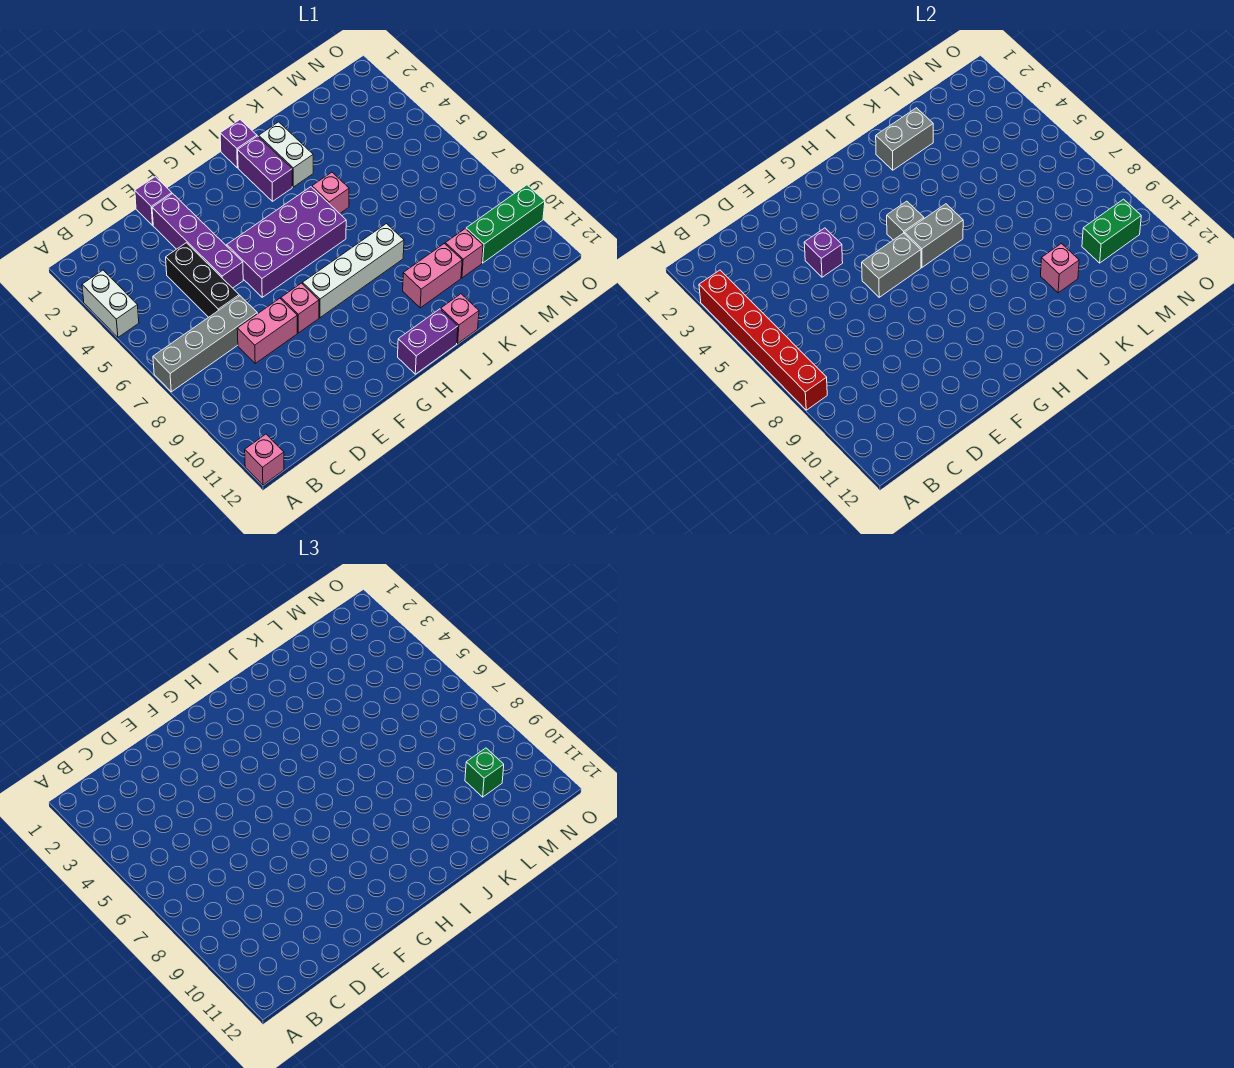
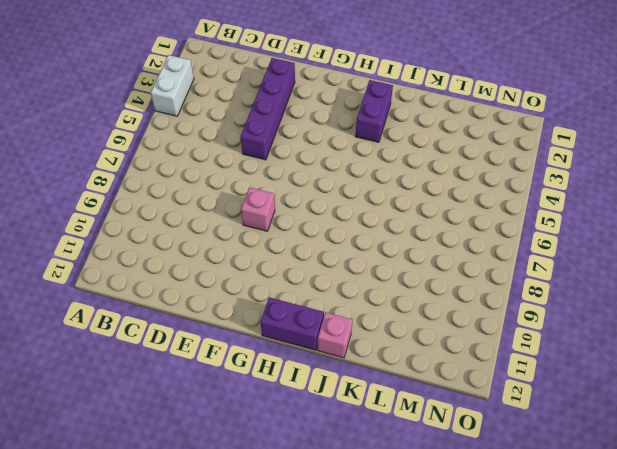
none -> grey 1x4 brick [153,296,257,392]
none -> pink 1x1 brick [245,434,284,485]
none -> black 1x3 brick [166,243,239,317]

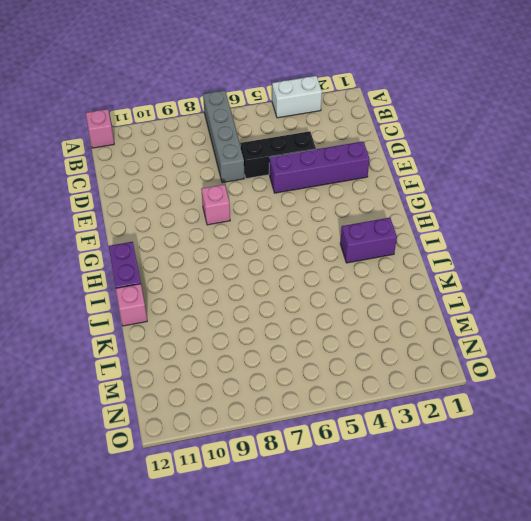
none -> pink 1x2 brick [237,298,297,363]
none -> purple 1x1 brick [135,177,172,225]
none -> purple 2x4 brick [227,187,346,297]

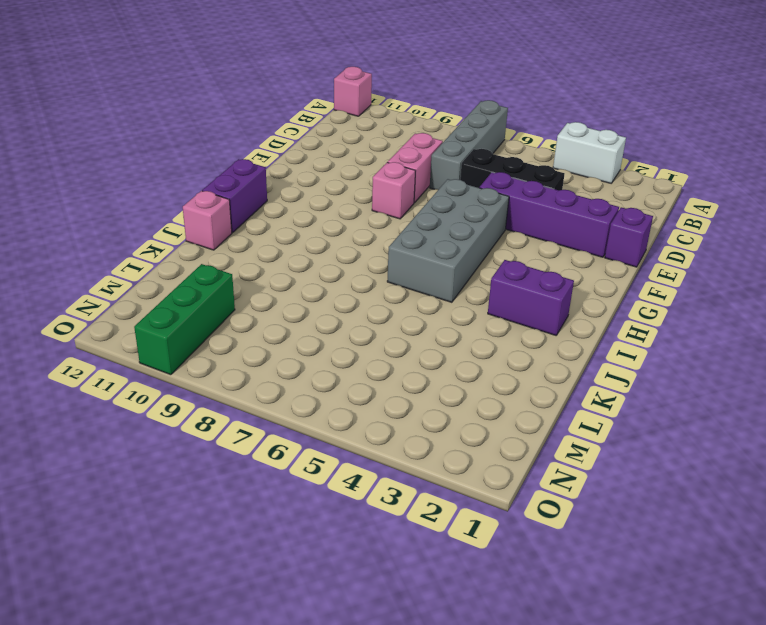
grey 2x4 brick [387,179,509,302] -> purple 2x4 brick [227,187,346,297]
none -> white 1x4 brick [303,224,404,318]
none -> purple 1x1 brick [220,120,257,168]
none -> white 1x2 brick [259,122,313,187]

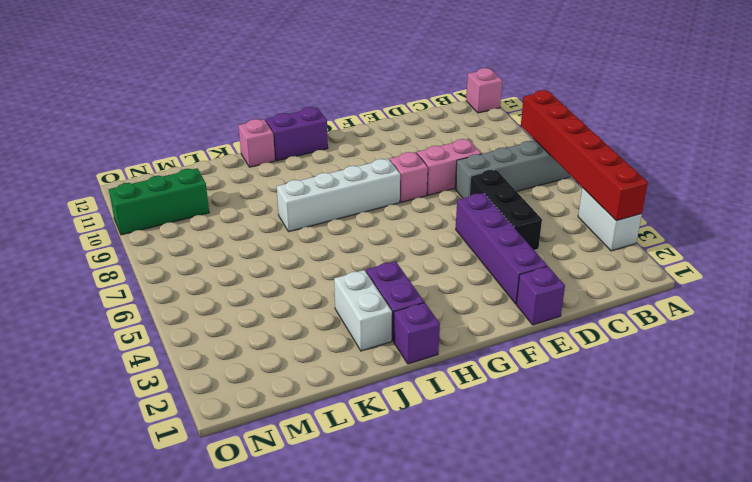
none -> purple 2x4 brick [227,187,346,297]
none -> pink 1x1 brick [312,172,349,214]
none -> pink 1x2 brick [403,244,462,308]

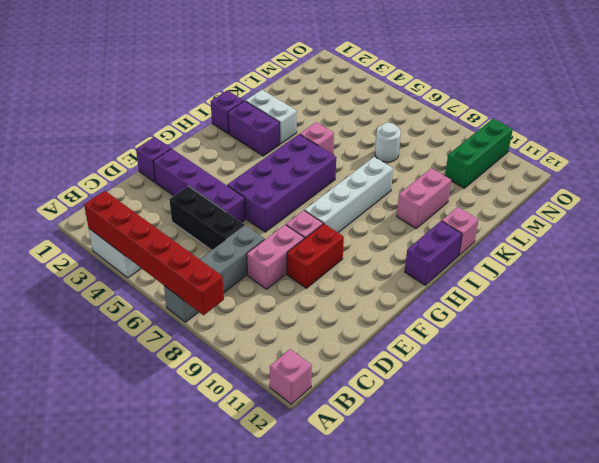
red 1x2 brick [287,224,344,288] -> none
white 1x1 round brick [375,123,401,162] -> none
none -> pink 1x1 brick [445,229,483,278]
none -> purple 1x1 brick [804,228,843,277]
none -> grey 1x2 brick [862,233,921,297]

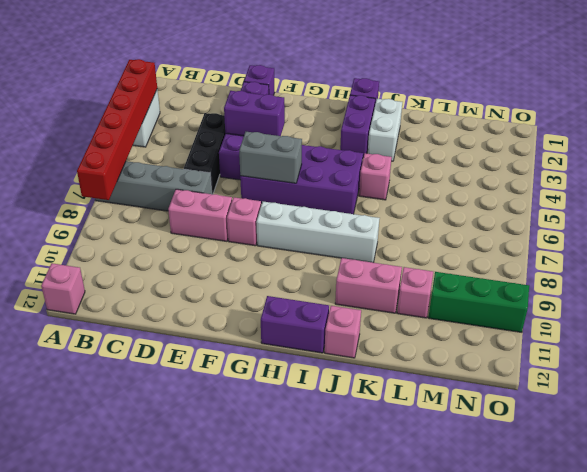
purple 1x2 brick [224,91,285,136] -> purple 1x1 brick [804,228,843,277]
none -> grey 1x1 brick [887,201,924,240]
none -> grey 1x2 brick [905,204,963,267]
none -> grey 1x2 brick [876,108,933,170]

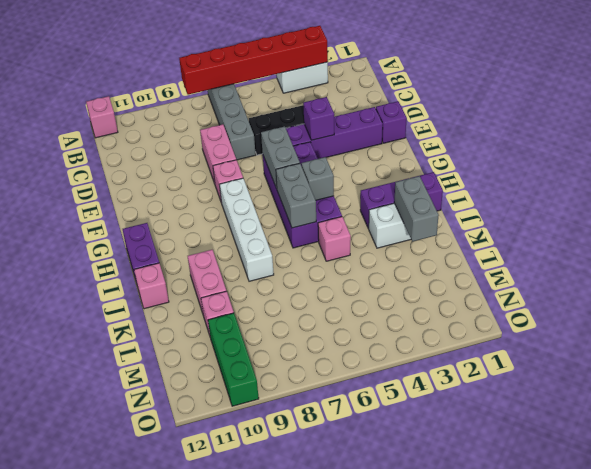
none -> pink 1x1 brick [1041,244,1079,293]
none -> green 1x2 brick [1082,199,1141,263]
none -> green 1x1 brick [465,748,504,797]

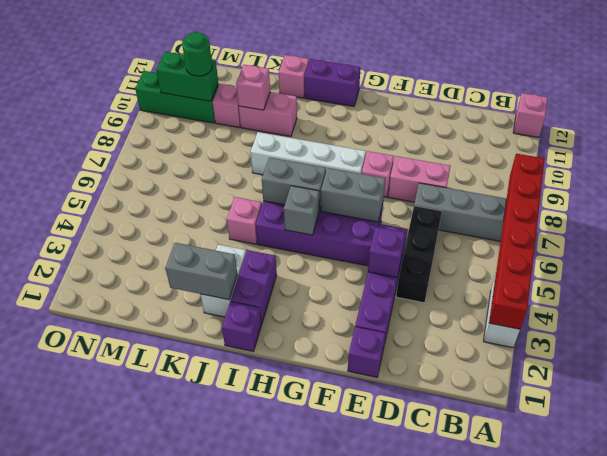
green 1x1 round brick [182,32,212,76] -> green 1x1 brick [465,748,504,797]

